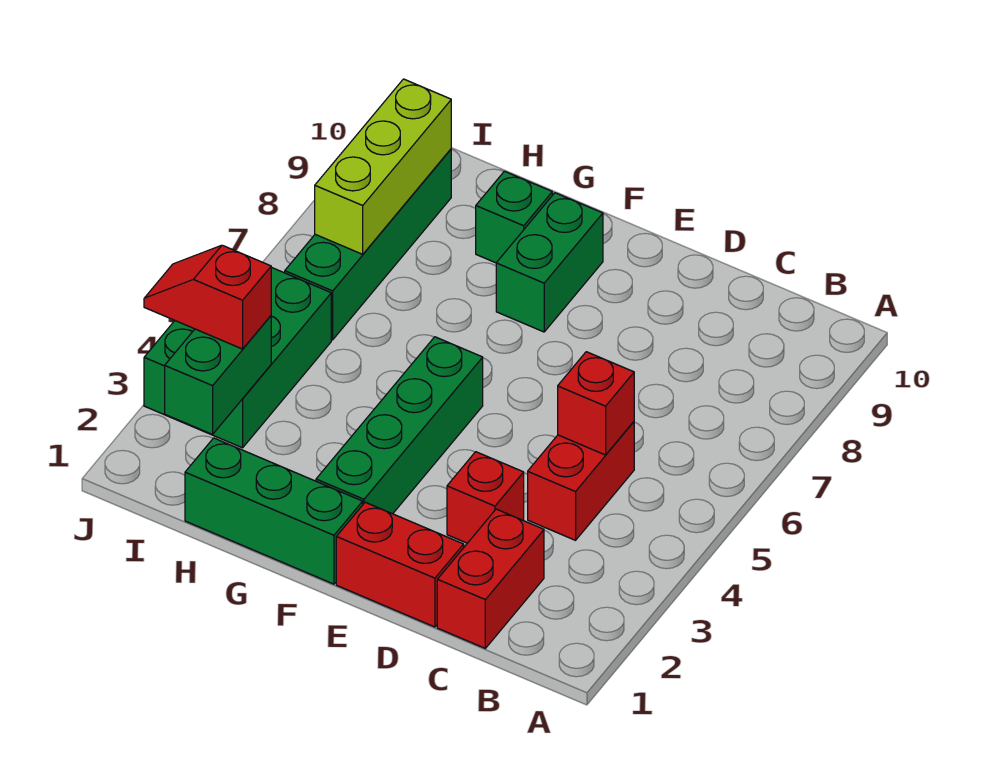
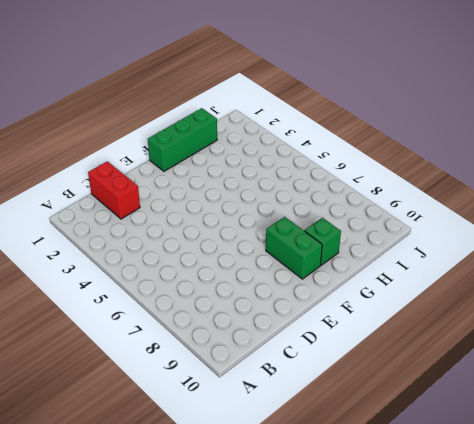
none -> red 1x2 brick [528,422,634,540]
none -> red 1x2 brick [336,502,464,627]
none -> red 1x1 brick [447,452,524,543]

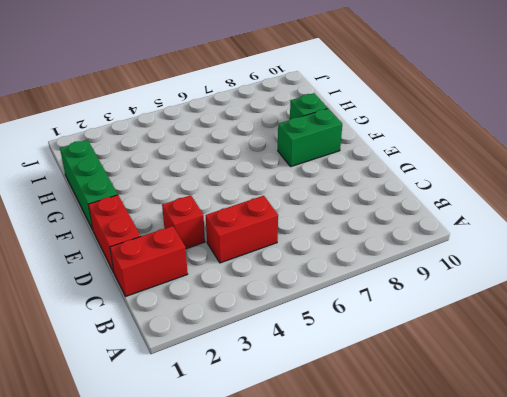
none -> green 1x4 brick [316,337,483,514]
none -> green 2x3 brick [144,267,331,448]
none -> green 1x4 brick [285,149,451,340]

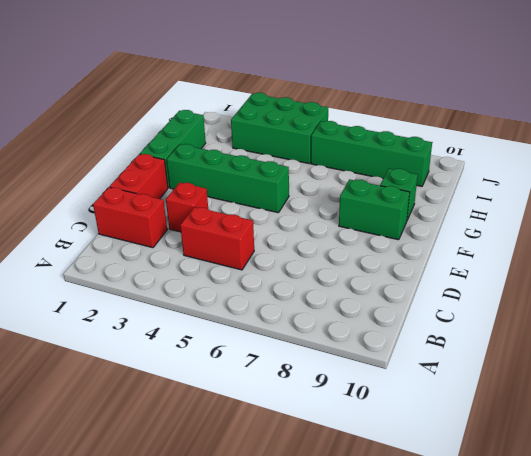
none -> red 1x1 brick [558,352,634,455]
none -> green 1x2 brick [165,316,271,434]
none -> lime 1x3 brick [315,79,451,254]

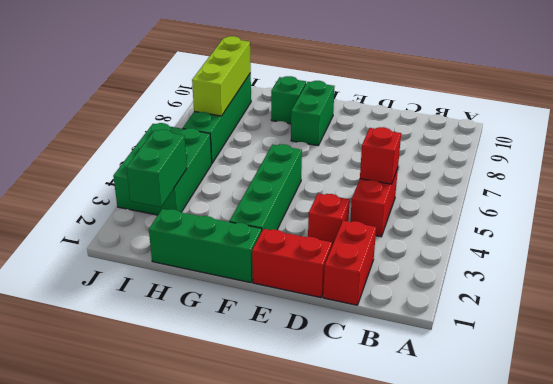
none -> red 1x2 slope [144,245,271,349]

